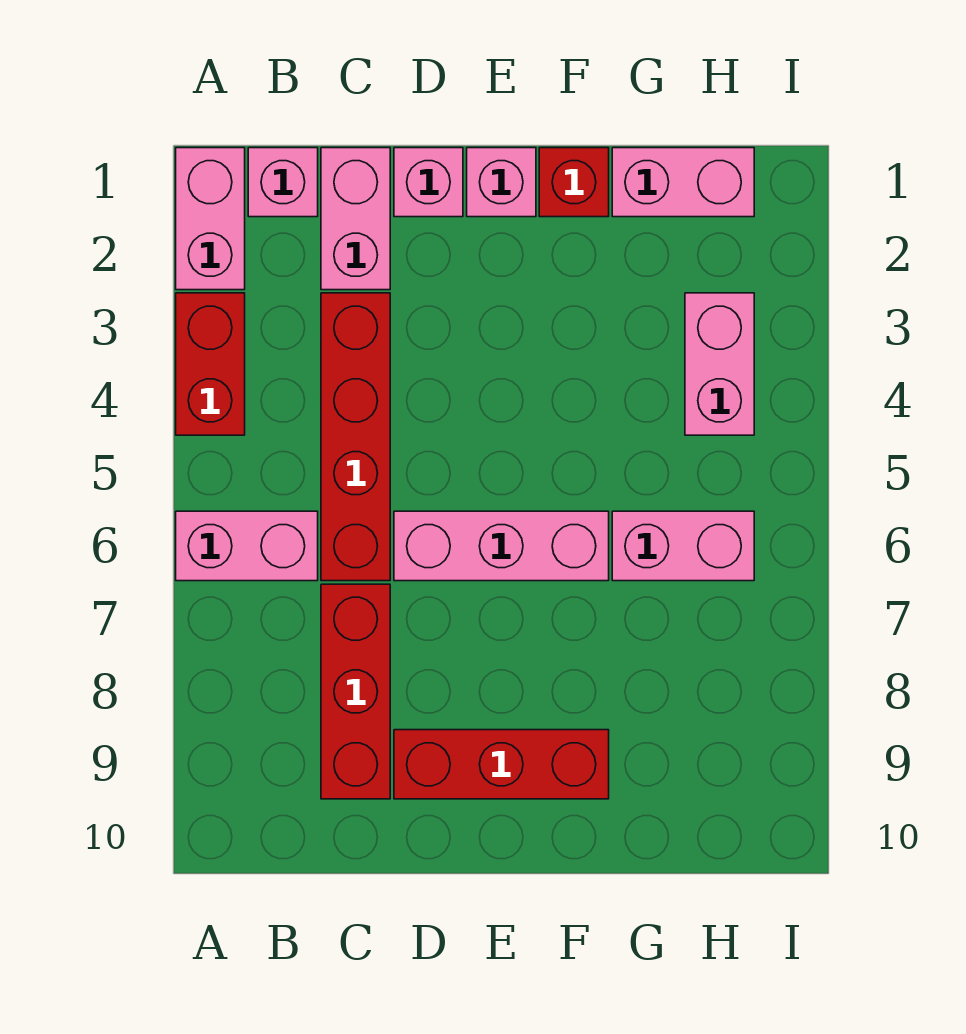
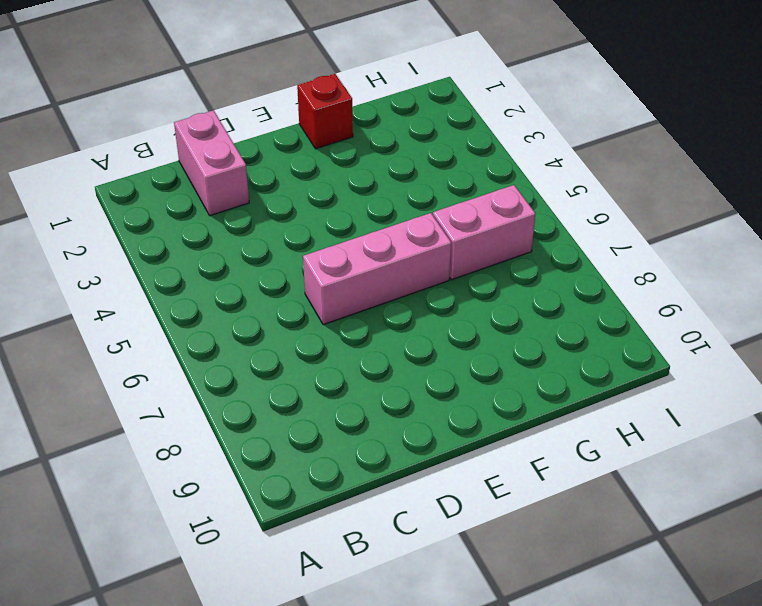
none -> pink 1x2 brick [176,148,245,290]
none -> red 1x2 brick [176,293,245,435]
none -> pink 1x2 brick [176,511,318,581]

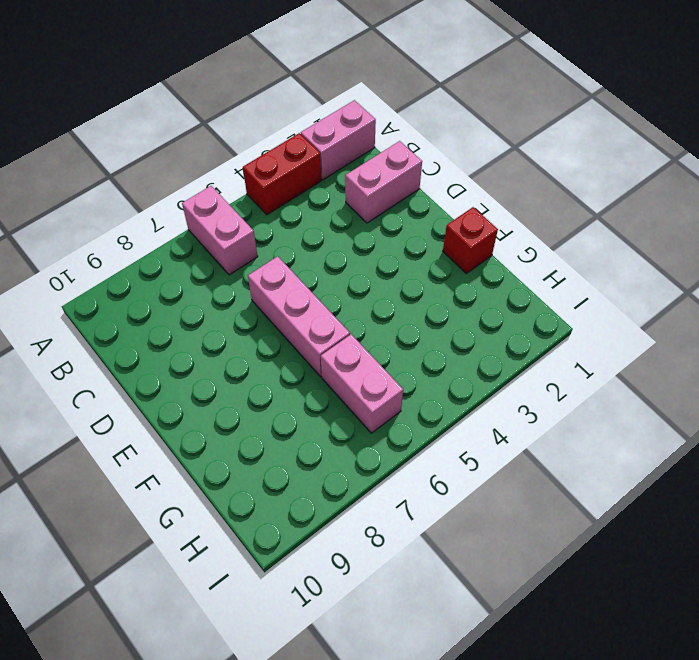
none -> pink 1x1 brick [248,148,318,217]
none -> red 1x4 brick [321,293,390,581]
none -> red 1x3 brick [321,584,390,799]

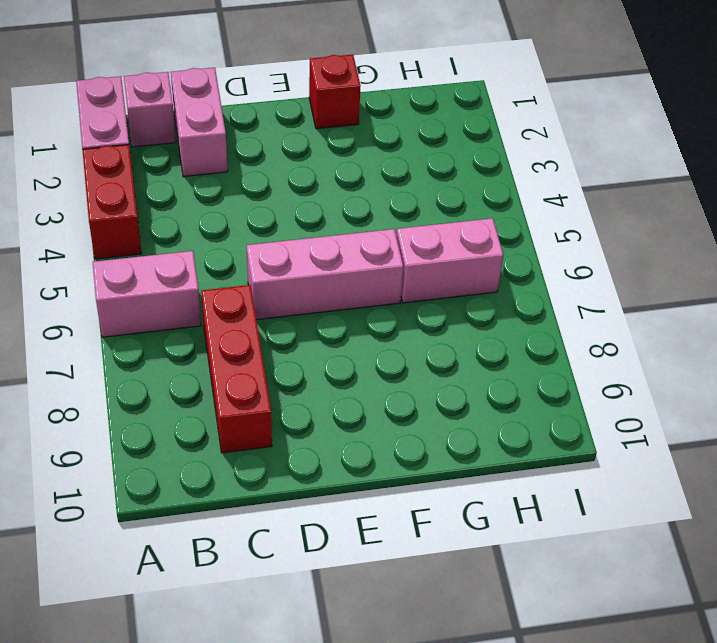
none -> red 1x4 brick [321,293,390,581]
none -> pink 1x1 brick [394,148,463,217]
none -> red 1x3 brick [394,730,609,799]

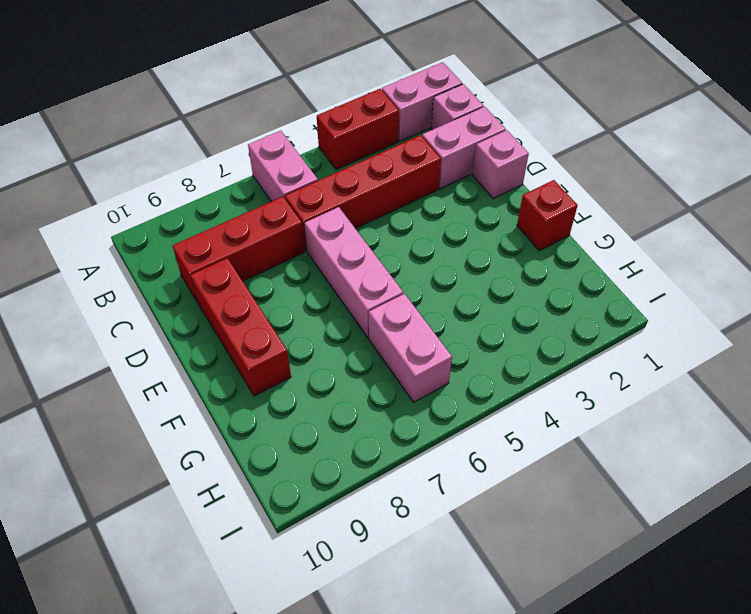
none -> pink 1x1 brick [467,148,536,217]
none -> pink 1x2 brick [612,148,754,217]
none -> pink 1x2 brick [685,293,754,435]

